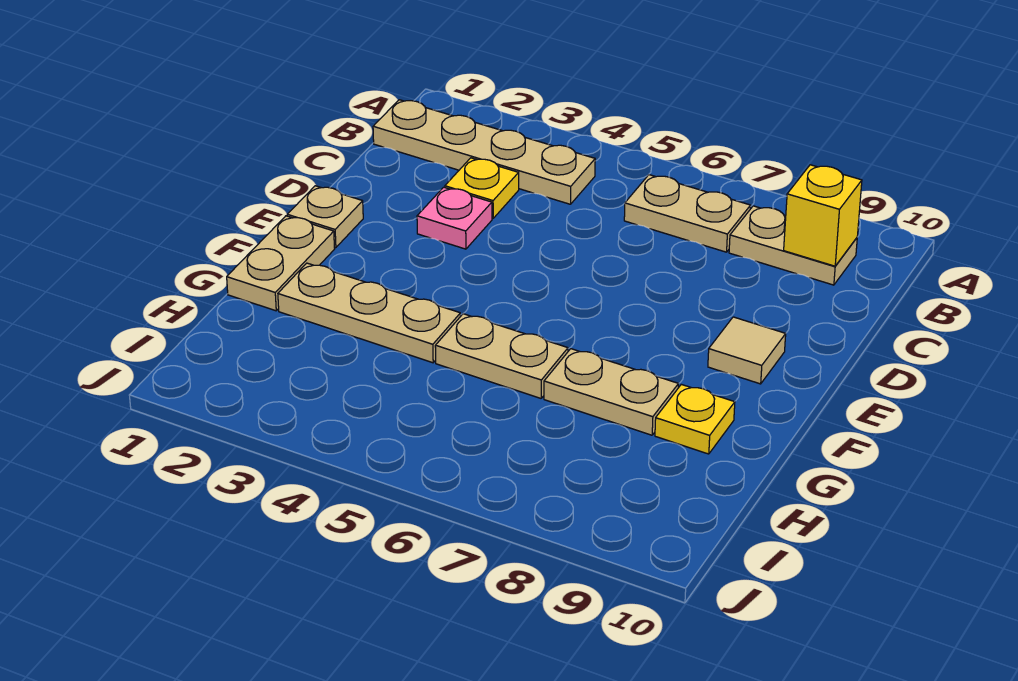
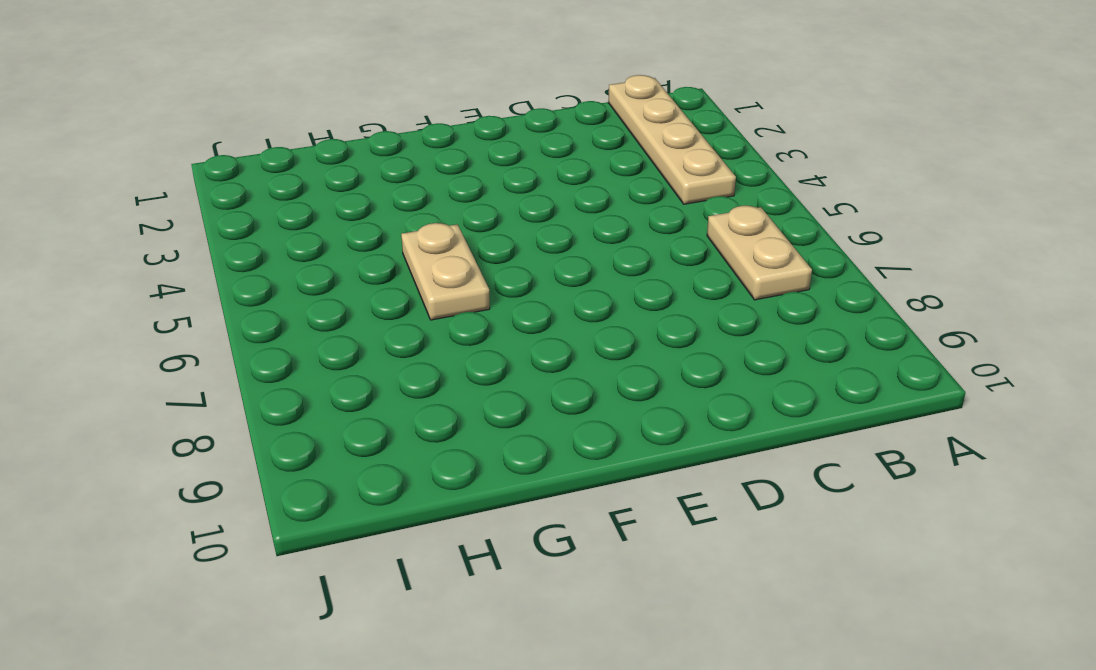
none -> tan 1x2 plate [729,206,857,285]
none -> yellow 1x1 plate [445,158,519,219]
none -> pink 1x1 plate [417,187,492,249]

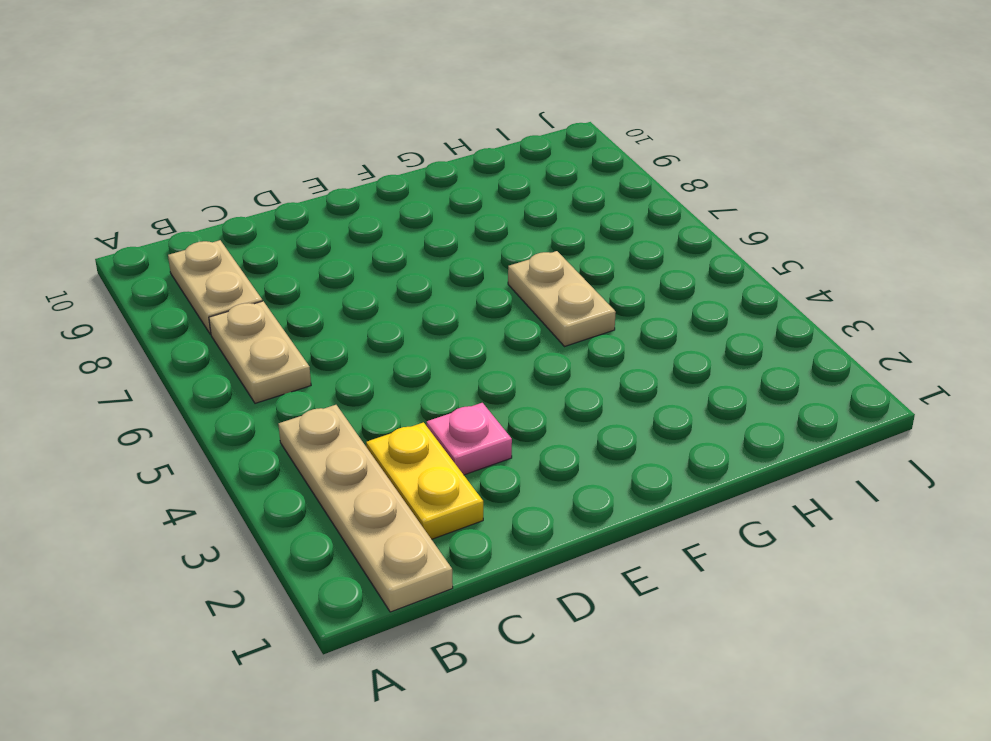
yellow 1x2 plate [366,422,483,539] -> yellow 1x1 plate [445,158,519,219]
none -> tan 1x1 plate [287,186,363,248]
none -> tan 1x1 tile [708,317,786,384]
none -> tan 1x2 plate [227,216,335,311]

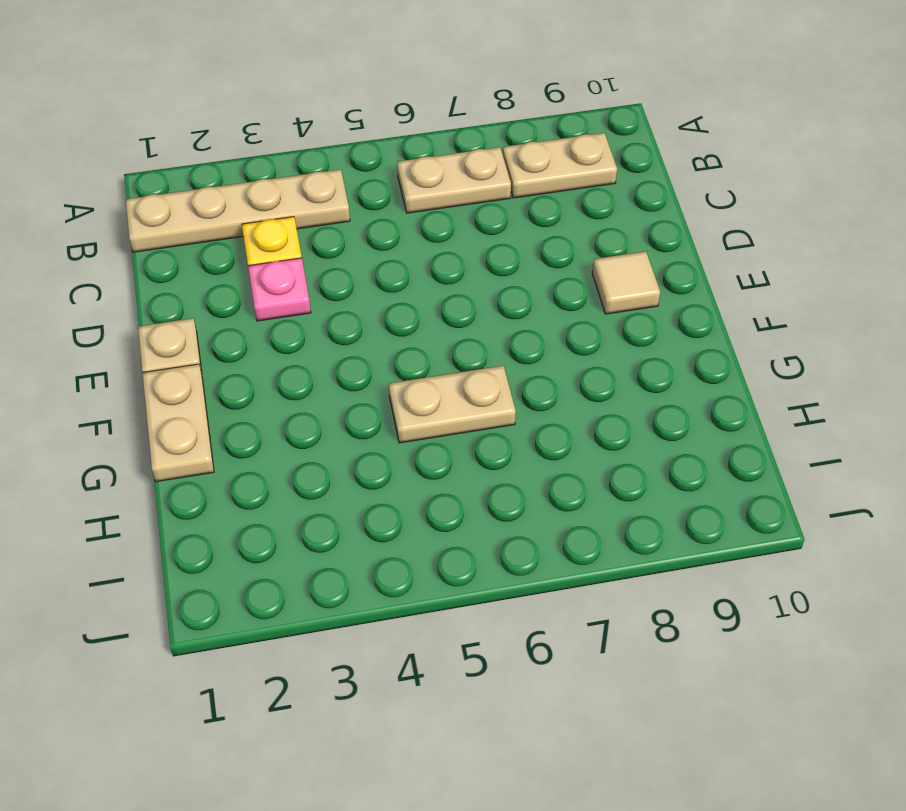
none -> tan 1x3 plate [278,263,461,363]
none -> tan 1x2 plate [544,349,678,435]
none -> yellow 1x1 plate [655,384,735,454]

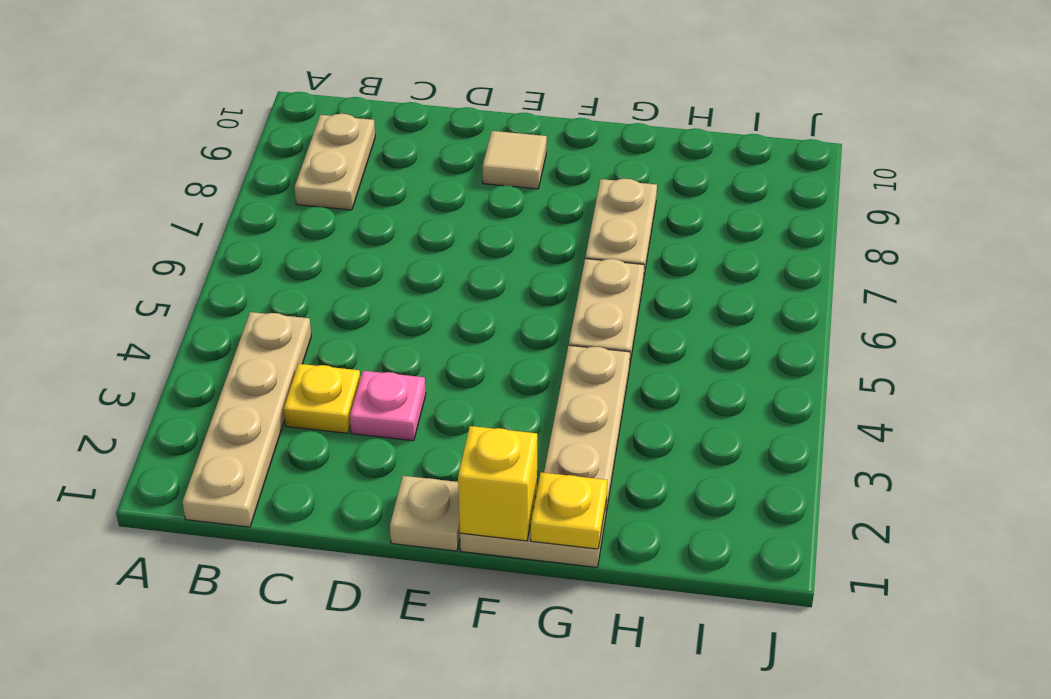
yellow 1x1 brick [458,426,537,541] -> yellow 1x1 brick moved to [784,165,862,266]
yellow 1x1 plate [531,472,607,549] -> yellow 1x1 plate moved to [655,384,735,454]
none -> tan 1x2 plate [624,175,751,252]

